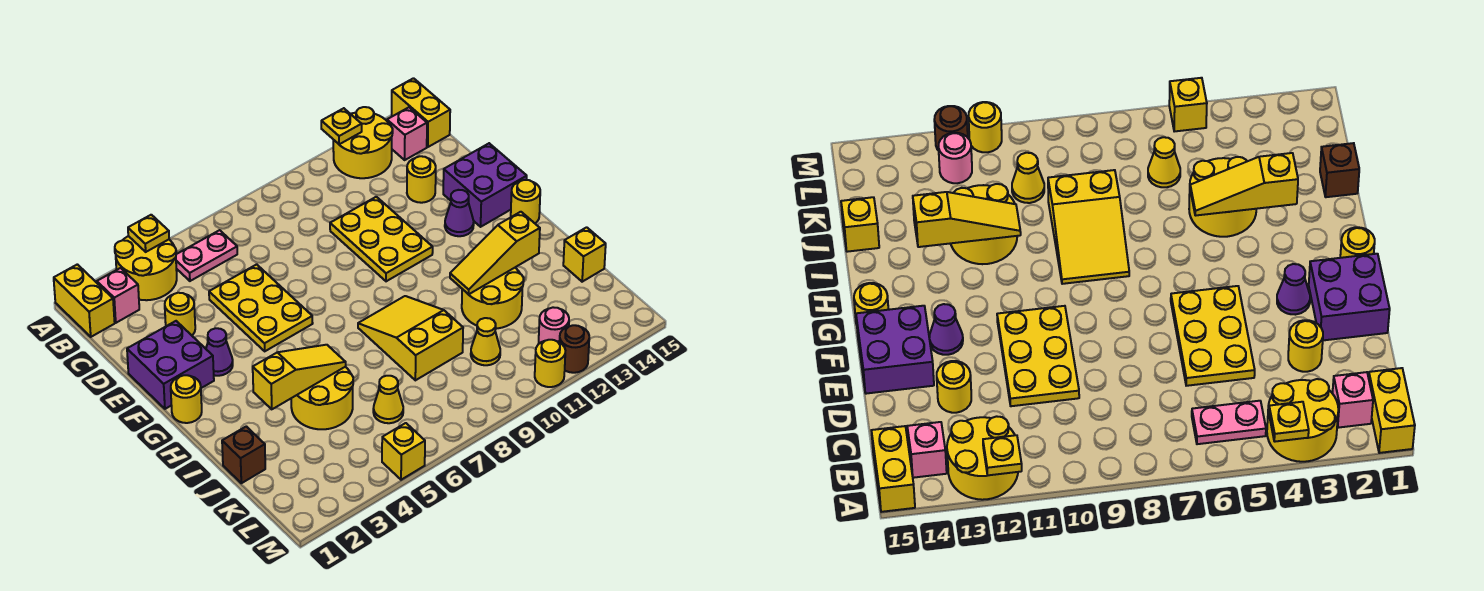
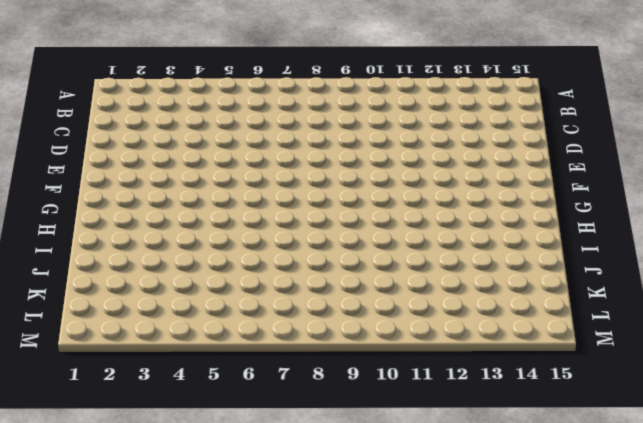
none -> yellow 1x2 brick [54,264,115,337]
none -> yellow 2x2 round brick [115,236,177,300]
none -> yellow 2x2 round brick [333,107,393,178]
none -> yellow 1x2 brick [392,78,450,147]

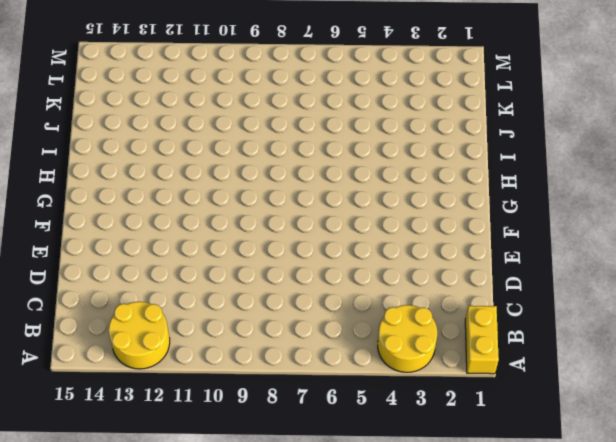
none -> yellow 1x2 brick [392,78,450,147]
none -> pink 1x1 brick [97,268,139,323]
none -> pink 1x2 plate [176,230,237,281]
none -> pink 1x1 brick [387,107,427,160]

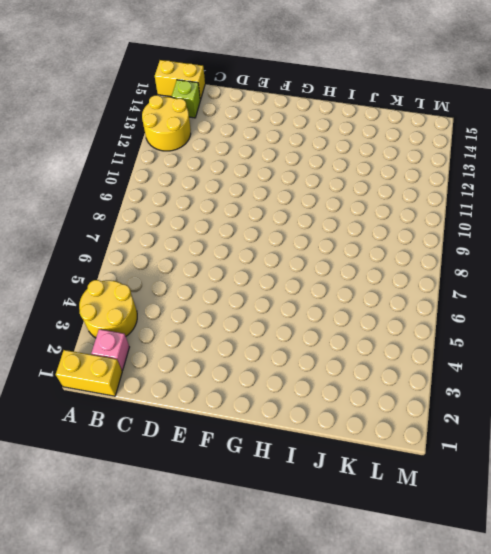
lime 1x1 brick [172,80,200,118] -> pink 1x1 brick [387,107,427,160]
none -> pink 1x2 plate [176,230,237,281]
none -> yellow 1x1 round brick [165,293,195,335]
none -> yellow 2x3 plate [209,264,313,351]
none -> yellow 2x3 plate [330,197,433,281]

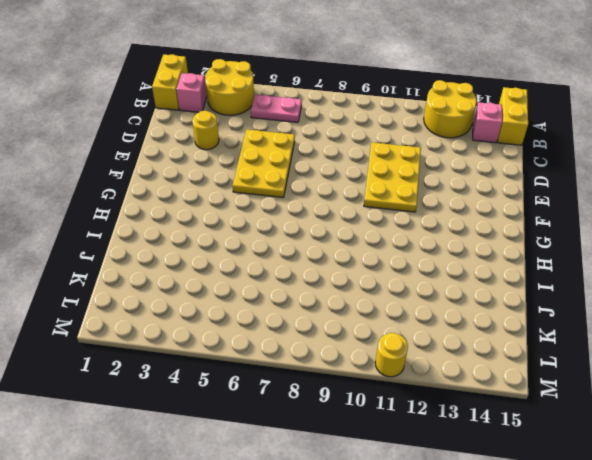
none -> yellow 1x1 round brick [407,156,436,203]
none -> purple 2x2 brick [127,321,214,409]
none -> purple 2x2 brick [443,143,527,227]
none -> purple 1x1 cone [206,328,233,376]

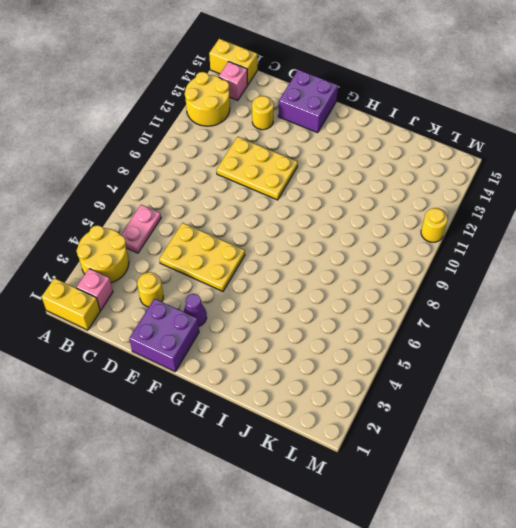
none -> purple 1x1 cone [445,190,474,236]
none -> yellow 1x1 round brick [171,375,202,423]
none -> yellow 1x1 round brick [511,180,540,223]
none -> yellow 2x3 slope [358,296,463,380]

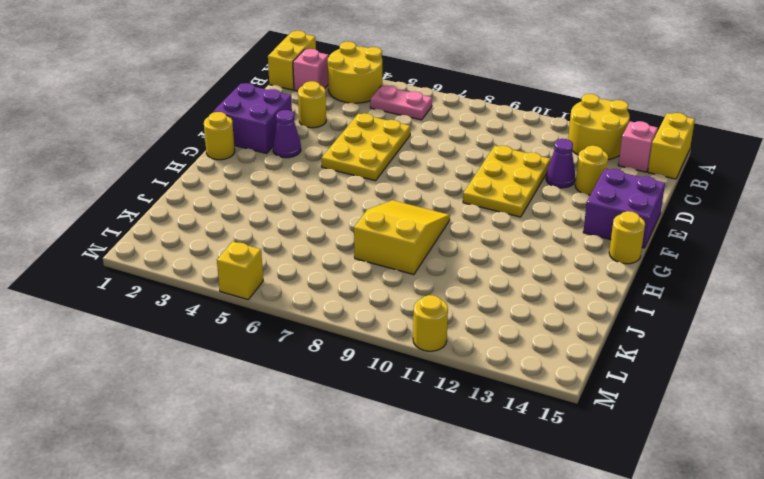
purple 1x1 cone [546,139,576,188] -> purple 1x1 cone moved to [445,190,474,236]
none -> yellow 2x2 round brick [291,367,353,429]
none -> yellow 2x2 round brick [462,268,524,329]
none -> brown 1x1 brick [222,426,265,483]
none -> yellow 1x1 brick [563,227,606,282]

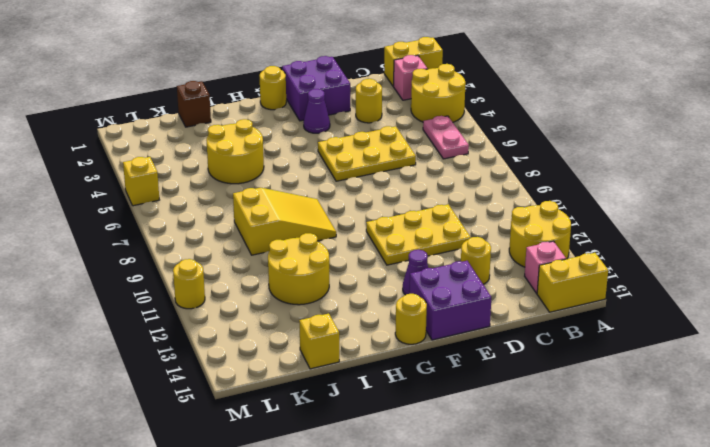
none -> yellow 1x1 cone [373,376,403,423]
none -> yellow 1x1 cone [471,318,500,365]
none -> pink 1x1 round brick [539,307,569,344]
none -> brown 1x1 round brick [559,325,589,373]

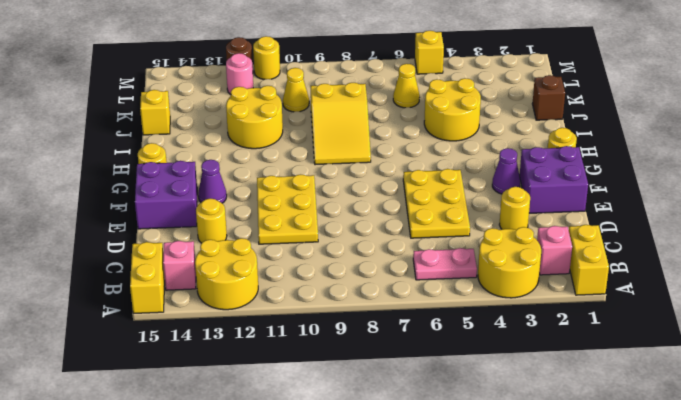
none -> yellow 1x1 plate [128,215,169,252]
none -> yellow 1x1 plate [321,108,362,144]
none -> yellow 1x3 slope [253,345,346,409]
none -> yellow 1x3 slope [450,212,540,294]

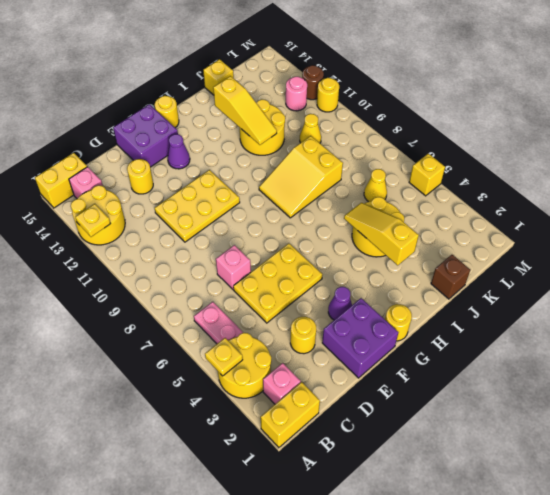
pink 1x1 brick [216,245,251,289] -> none

